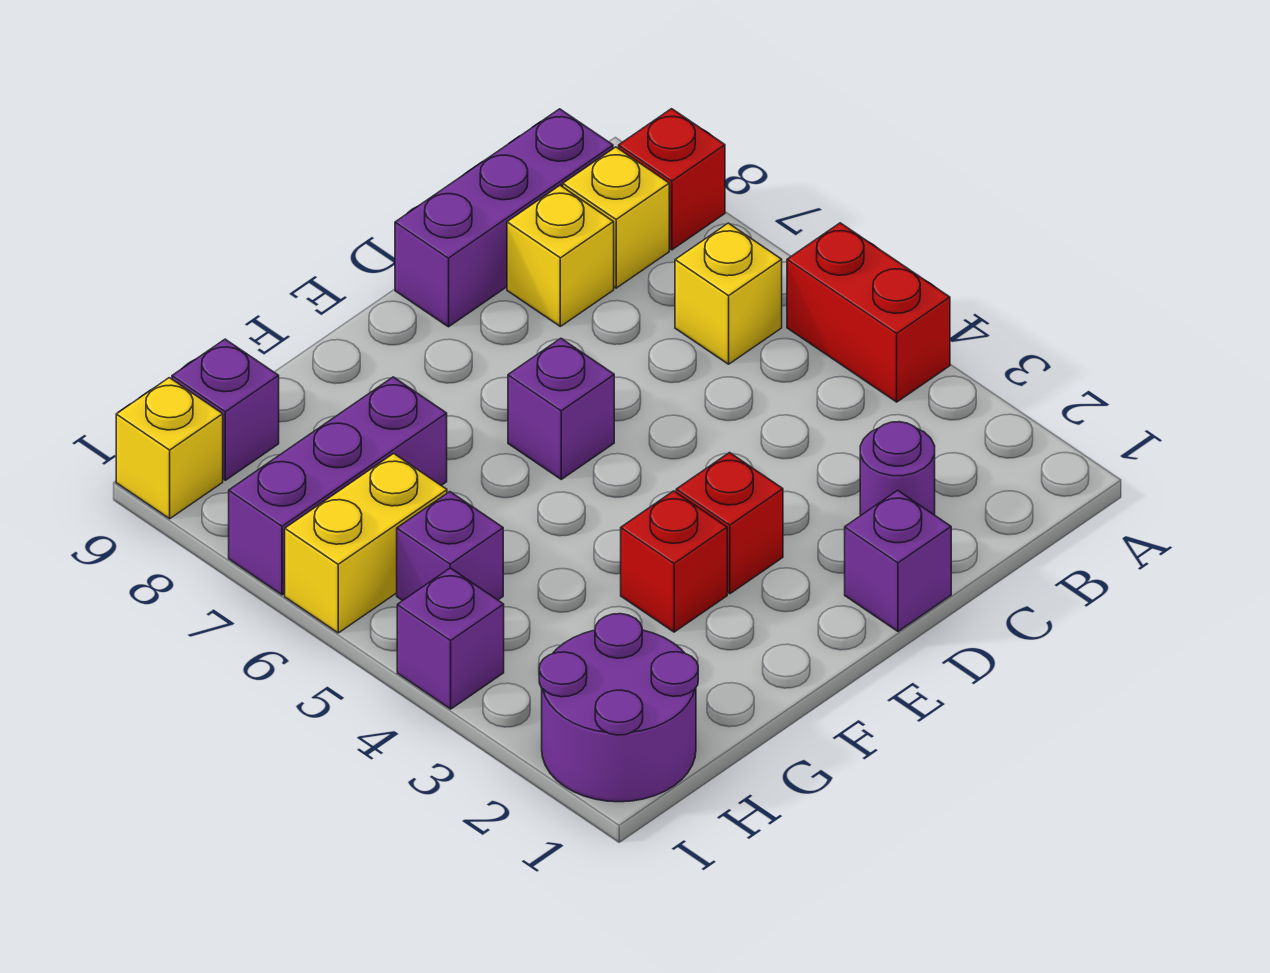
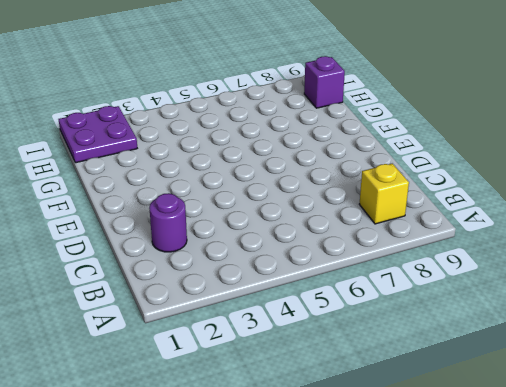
purple 2x2 plate [59,106,137,163] -> purple 2x2 round brick [539,614,698,802]
none -> red 1x2 brick [787,223,950,402]
none -> red 1x1 brick [619,109,725,250]
none -> yellow 1x1 brick [675,223,782,364]

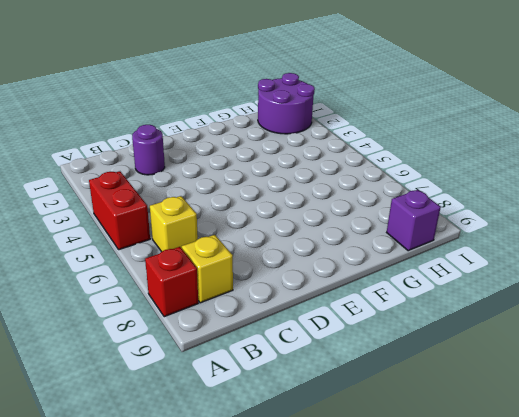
none -> purple 1x3 brick [395,109,613,327]
none -> yellow 1x1 brick [507,186,614,326]
none -> purple 1x1 brick [845,490,951,631]

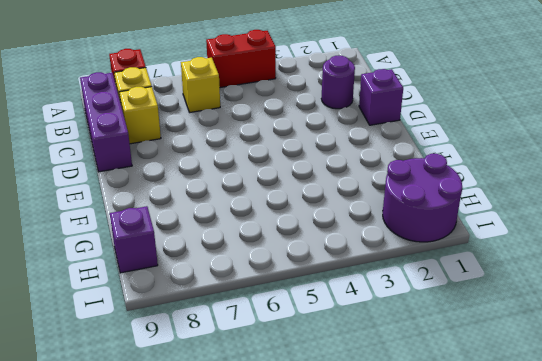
none -> red 1x1 brick [676,453,783,594]
none -> purple 1x1 brick [508,338,614,479]
none -> red 1x1 brick [621,491,727,632]

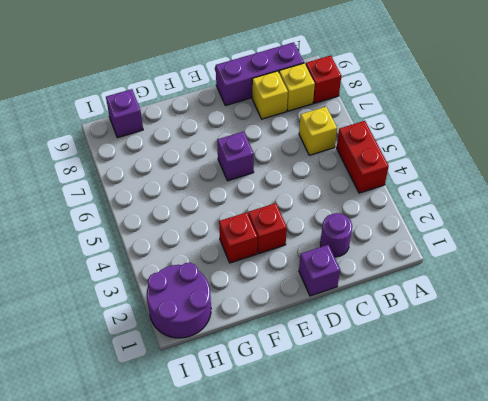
none -> purple 1x3 brick [229,377,447,595]
none -> purple 1x1 brick [397,492,503,601]
none -> yellow 1x2 brick [285,453,447,633]

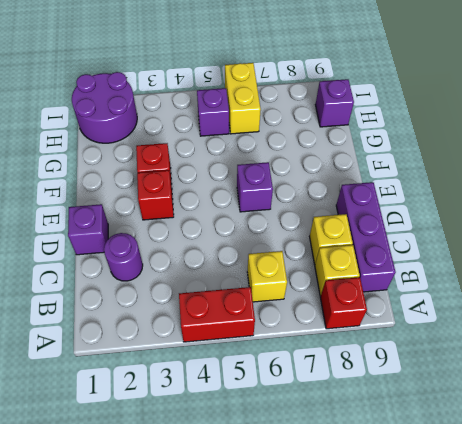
none -> purple 1x3 brick [229,377,447,595]
none -> purple 1x1 brick [397,568,504,709]
none -> yellow 1x1 brick [116,378,223,519]

